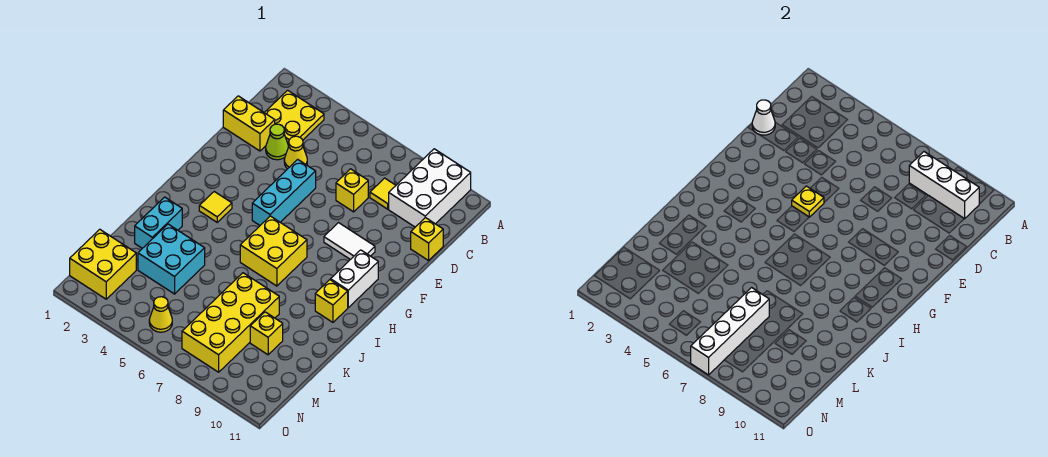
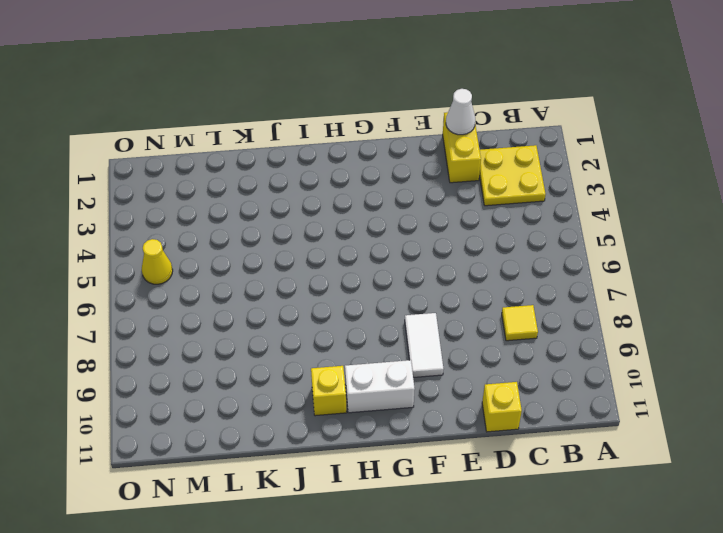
none -> white 2x3 brick [389,149,471,227]
none -> lime 1x1 cone [266,124,289,160]
none -> yellow 1x1 cone [284,136,307,169]

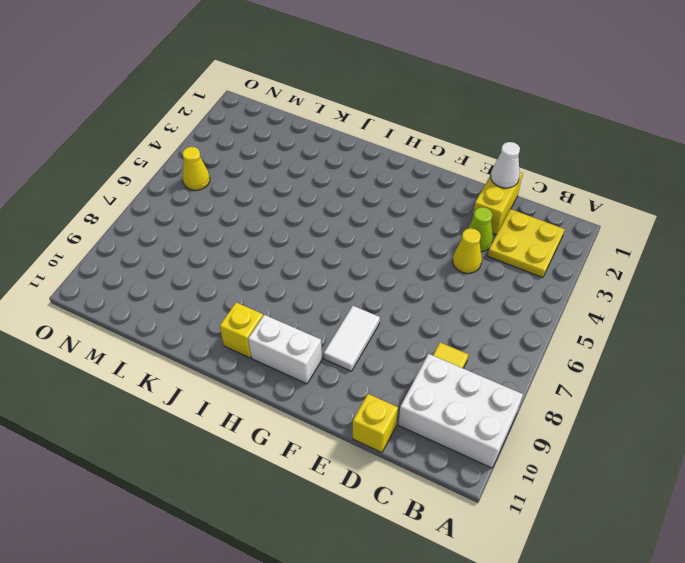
none -> yellow 1x1 brick [336,169,368,212]
none -> cyan 1x3 brick [252,159,316,225]
none -> yellow 1x1 tile [199,192,232,222]

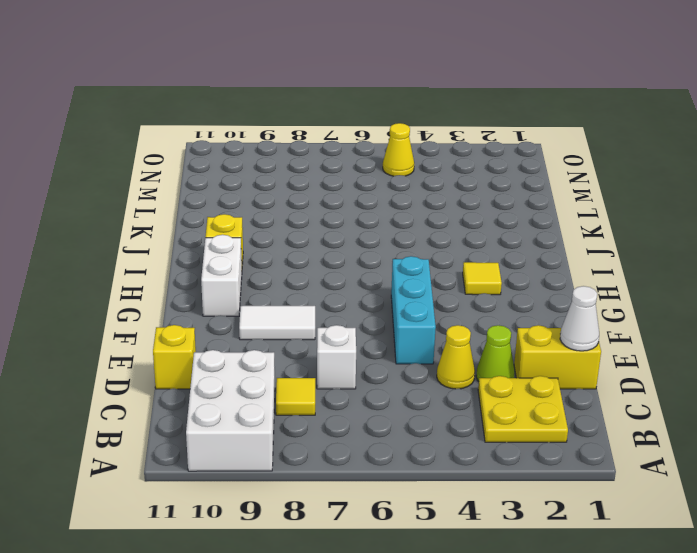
white 1x1 brick [317,325,356,389] -> yellow 1x1 brick [336,169,368,212]
none -> yellow 2x2 brick [240,216,307,286]
none -> cyan 1x2 brick [135,197,182,248]
none -> cyan 2x2 brick [138,224,205,294]

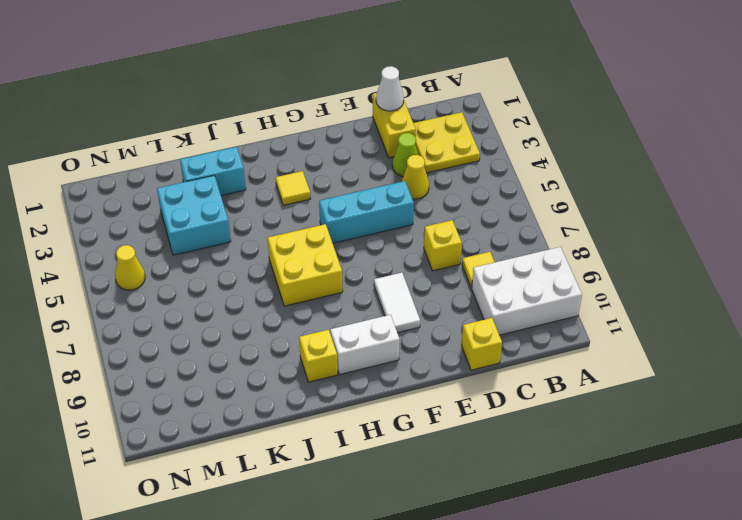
none -> yellow 2x4 brick [182,273,279,372]
none -> yellow 1x1 brick [250,312,283,355]
none -> yellow 2x2 brick [70,229,136,299]

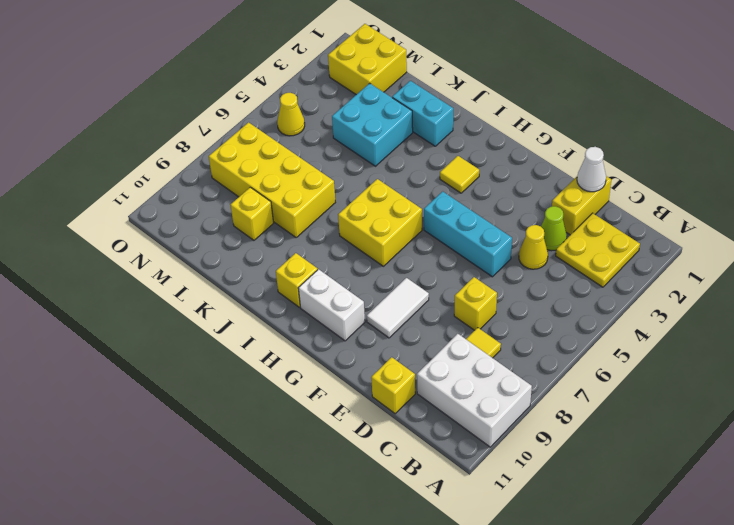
none -> white 1x3 brick [909,152,979,219]
none -> yellow 1x1 plate [792,186,824,217]
none -> white 1x4 brick [691,288,769,375]

